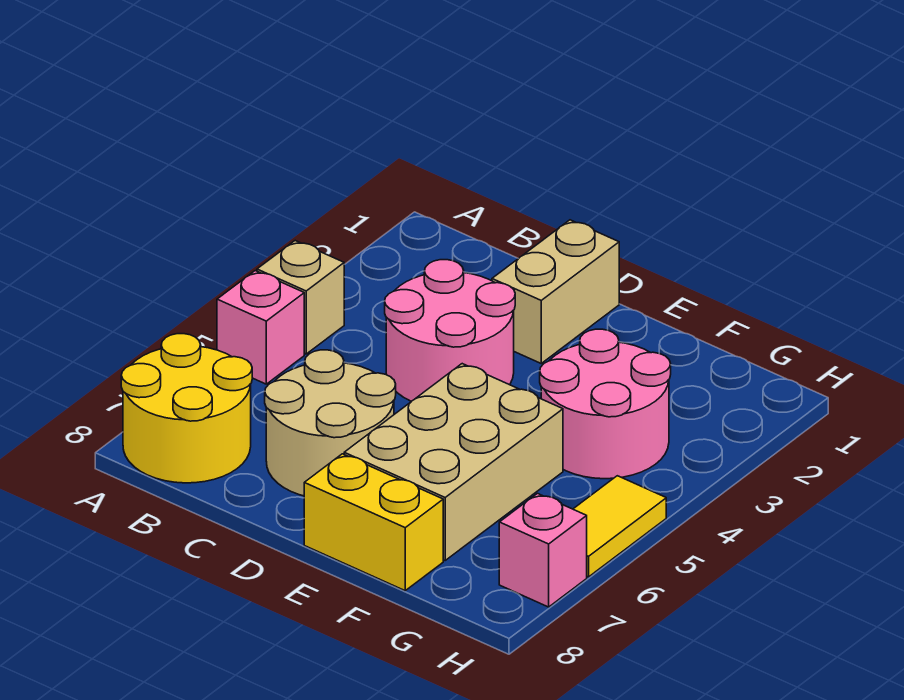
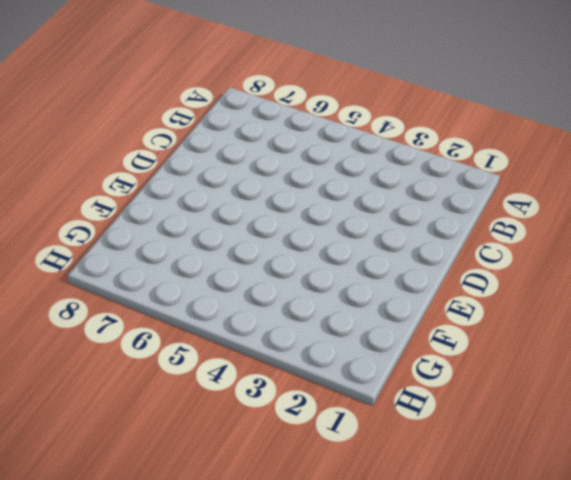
none -> tan 1x1 brick [257,241,344,354]
none -> pink 1x1 brick [217,271,304,384]

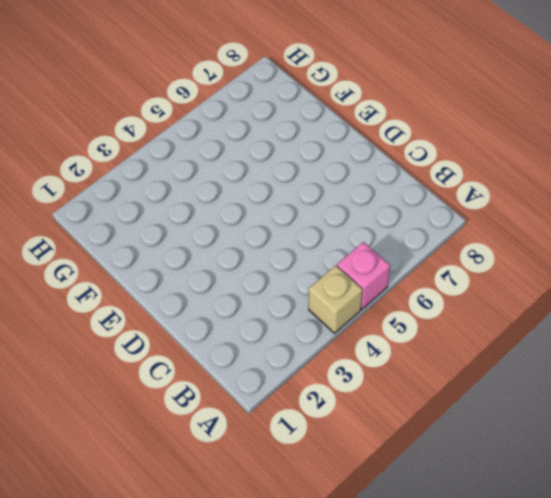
none -> yellow 2x2 round brick [121,334,252,483]
none -> pink 2x2 round brick [385,260,515,401]

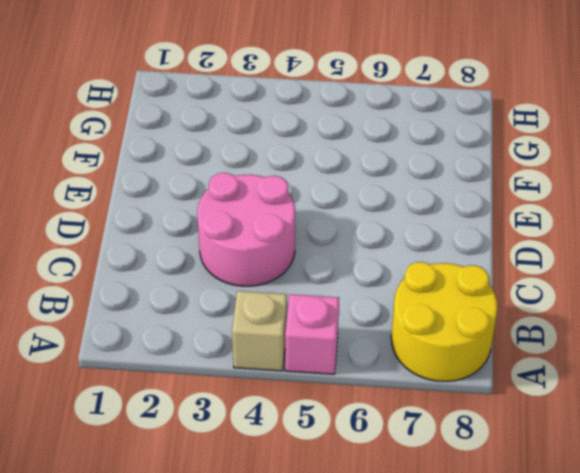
none -> tan 2x2 round brick [265,350,396,496]
none -> tan 1x2 brick [492,220,619,363]

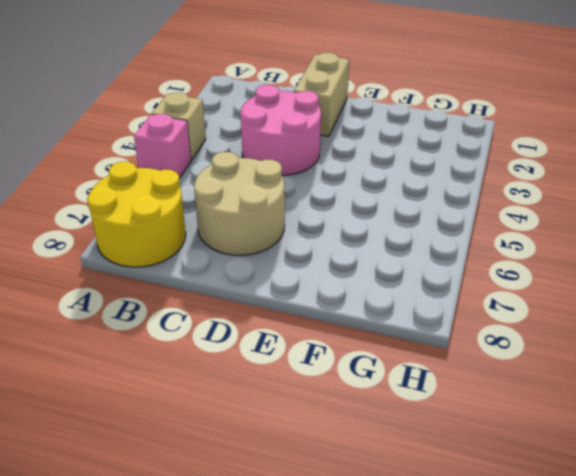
none -> tan 2x3 brick [344,364,563,560]
none -> yellow 1x2 brick [304,454,443,591]

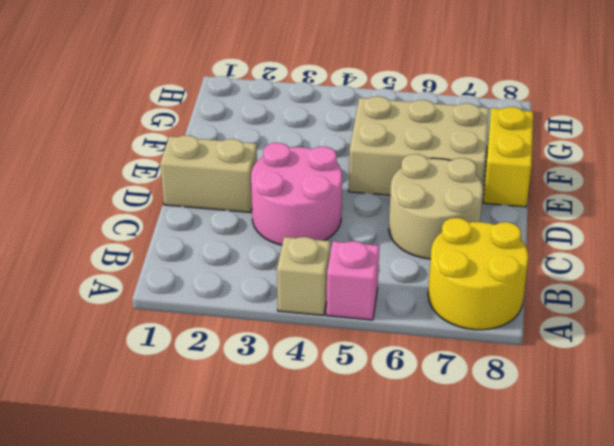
none -> pink 2x2 round brick [540,329,671,479]
none -> yellow 1x2 tile [573,476,666,577]

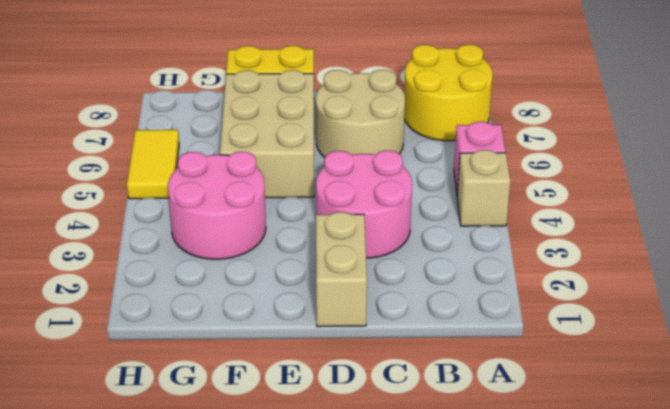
none -> pink 1x1 brick [499,494,587,607]

